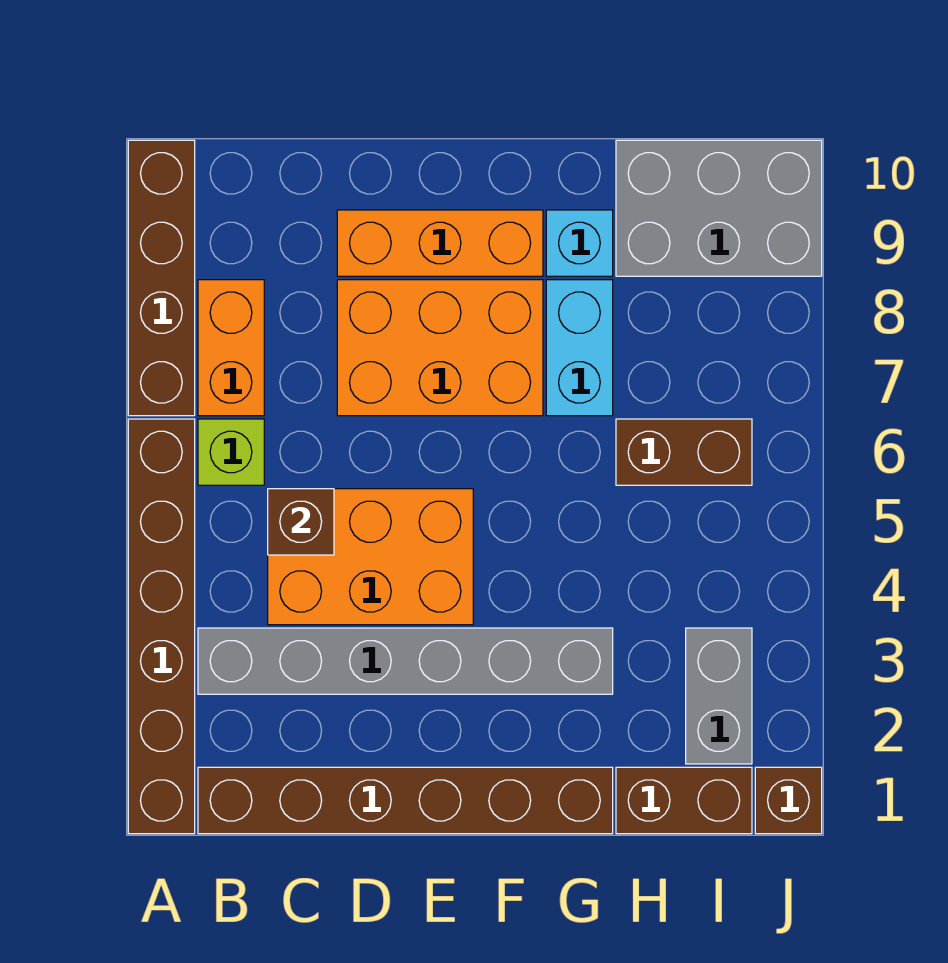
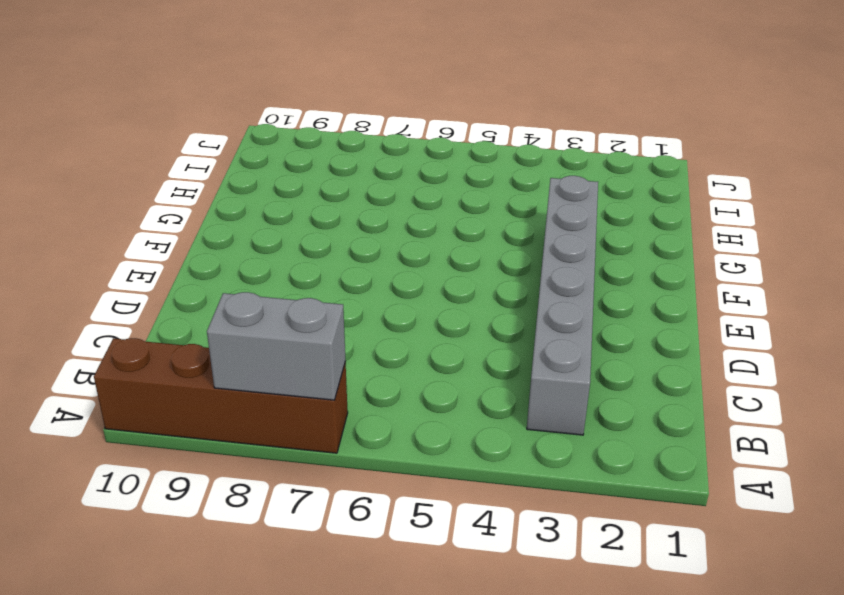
grey 1x2 brick [207,292,345,400] -> grey 1x2 brick moved to [686,628,752,764]
none -> brown 1x6 brick [128,419,195,834]
none -> brown 1x6 brick [198,767,613,834]
none -> lime 1x1 brick [198,419,264,485]

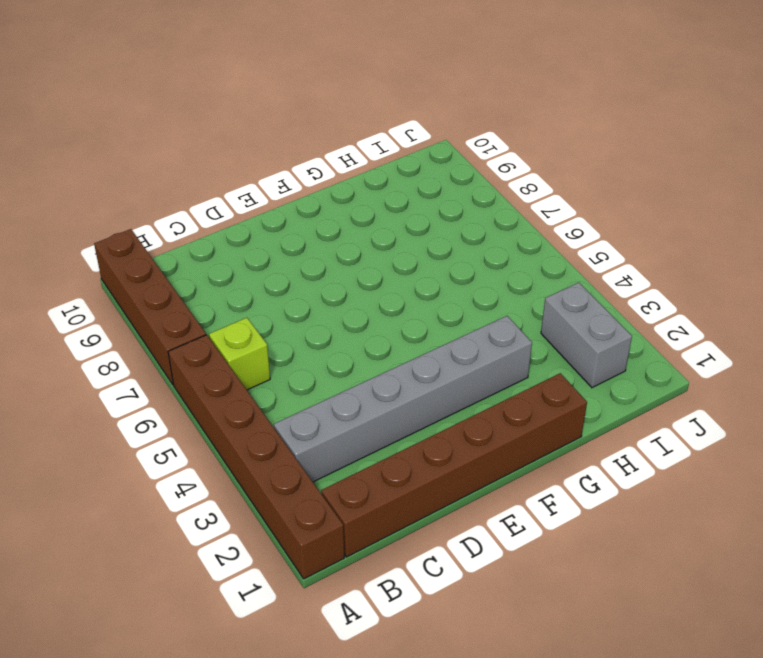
none -> orange 1x2 brick [198,280,264,416]
none -> orange 2x3 brick [268,489,473,625]
none -> orange 2x3 brick [337,280,543,416]

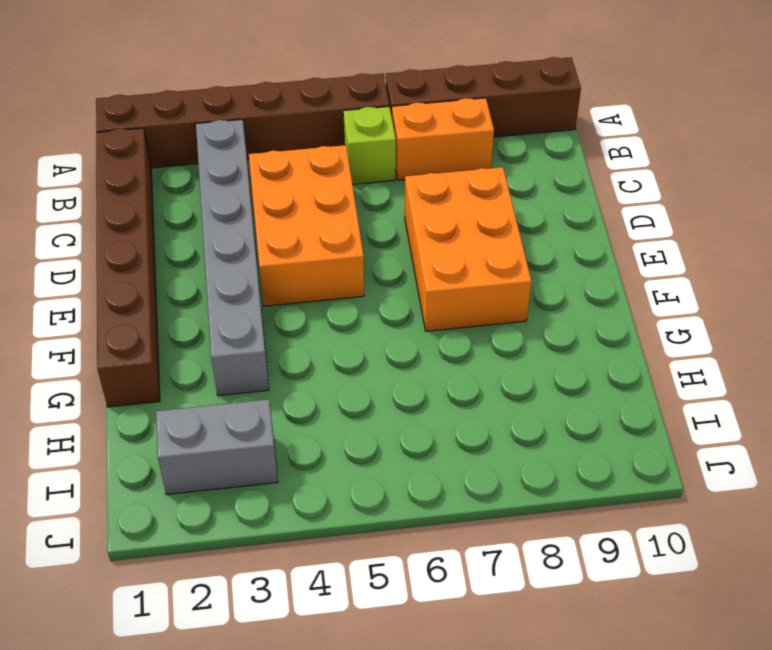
none -> orange 1x3 brick [337,210,543,276]
none -> cyan 1x2 brick [546,280,613,416]
none -> cyan 1x1 brick [546,210,613,276]

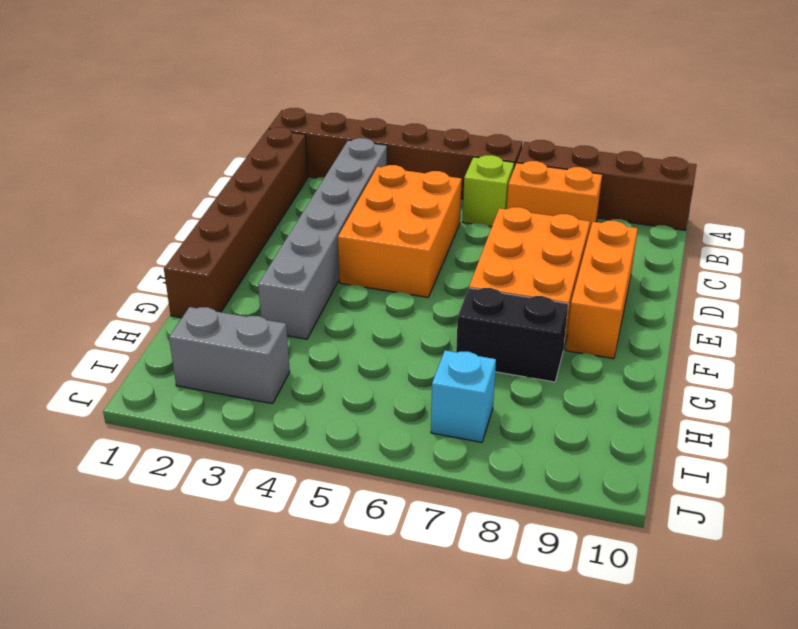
black 1x2 brick [456,288,568,382] -> cyan 1x2 brick [546,280,613,416]
cyan 1x1 brick [431,351,496,442] -> cyan 1x1 brick moved to [546,210,613,276]
none -> brown 1x2 brick [616,767,752,834]
none -> brown 1x2 brick [616,419,752,485]
none -> grey 2x3 brick [616,140,822,276]

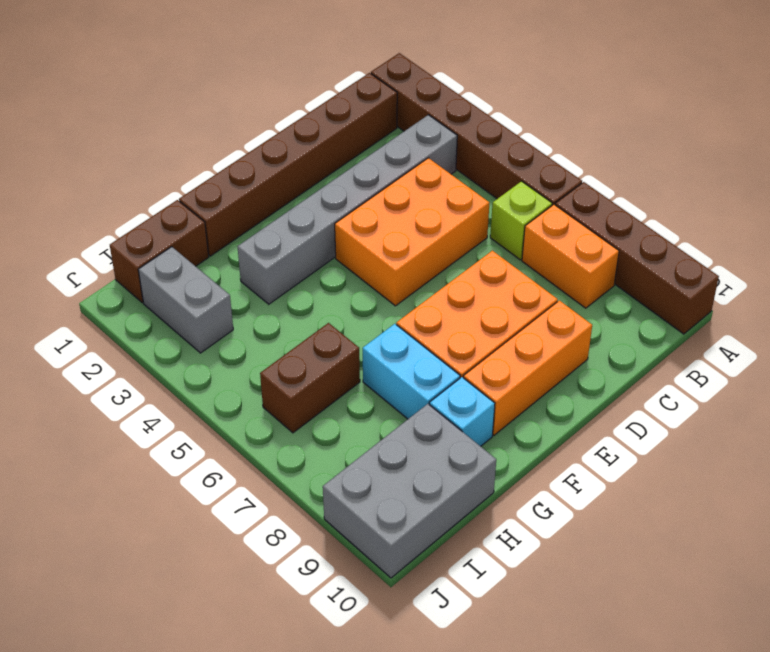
none -> brown 1x1 brick [755,767,822,834]
none -> brown 1x1 brick [268,489,334,555]

